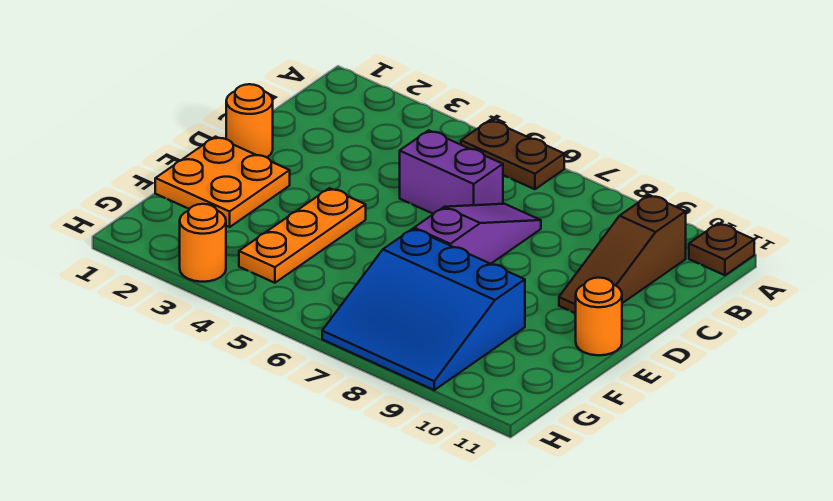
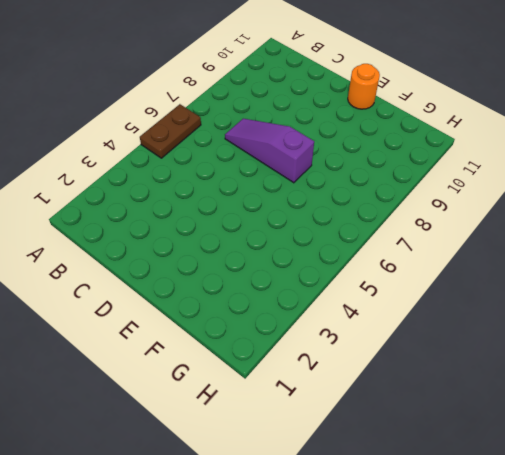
none -> brown 1x1 plate [689,223,754,275]
none -> brown 1x3 slope [559,195,686,313]

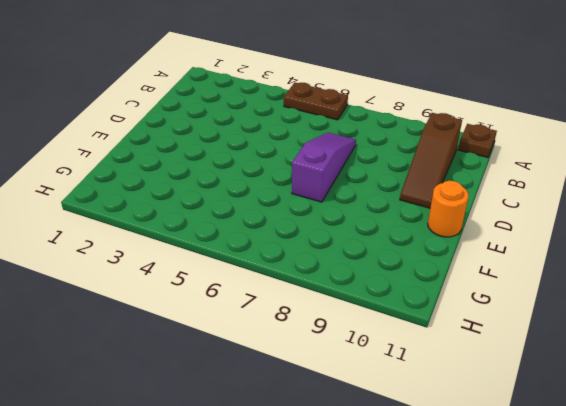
none -> purple 1x2 brick [400,130,503,214]
none -> orange 1x1 round brick [226,84,273,157]

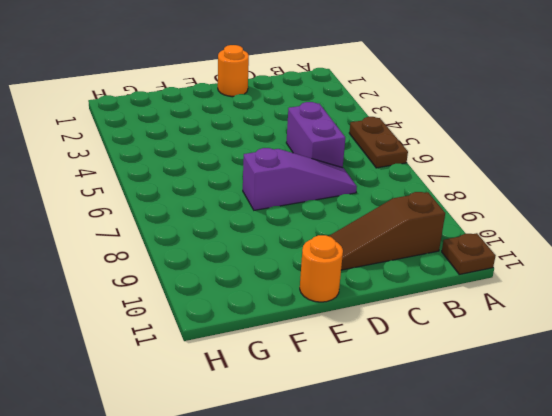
none -> orange 2x2 plate [155,137,290,227]
none -> orange 1x3 plate [239,188,366,283]

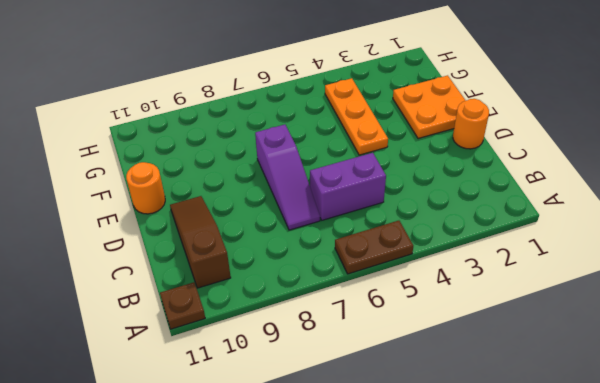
none -> blue 3x3 slope [322,229,525,390]
none -> orange 1x1 round brick [180,204,226,282]

